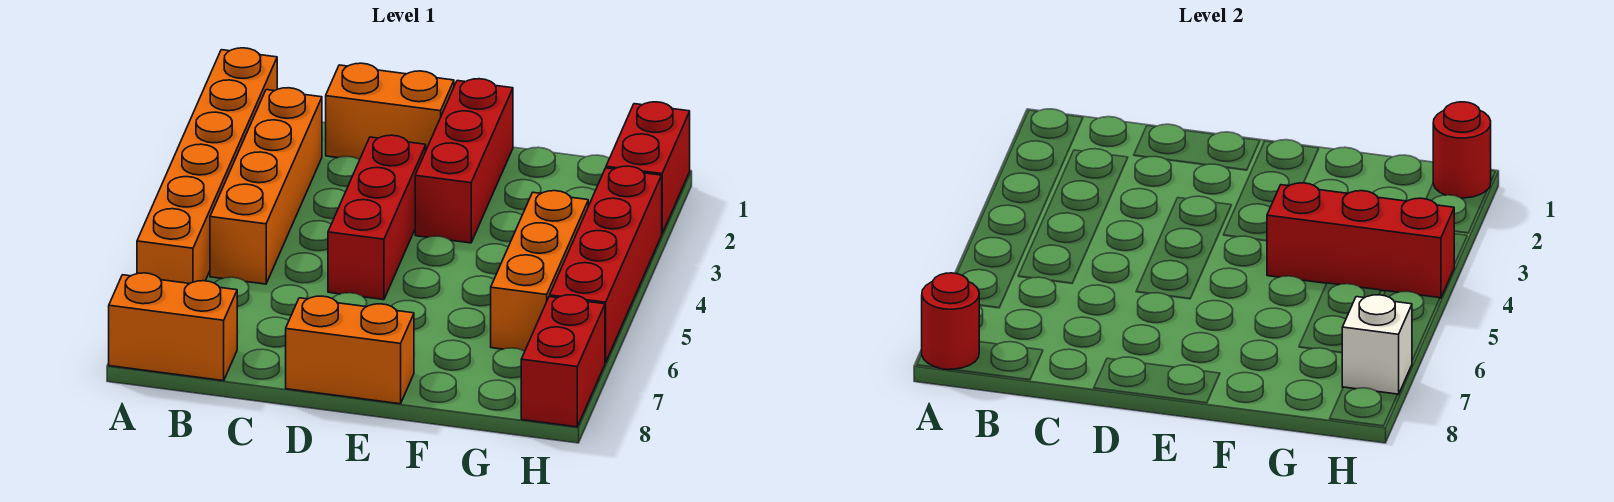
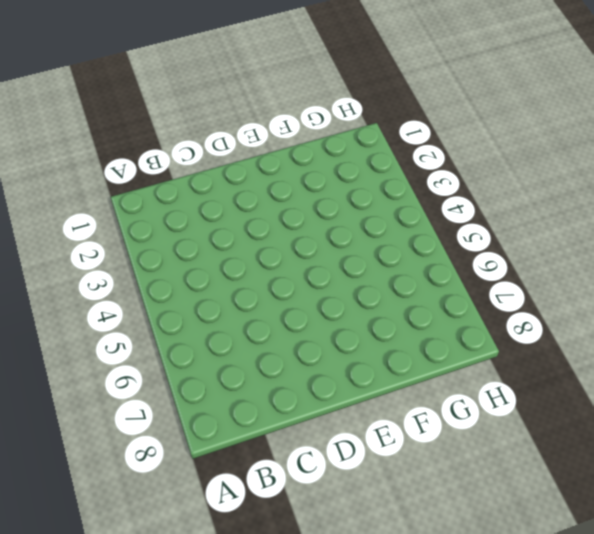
none -> orange 1x6 brick [137,48,277,284]
none -> orange 1x2 brick [109,273,237,381]
none -> orange 1x4 brick [210,88,322,284]

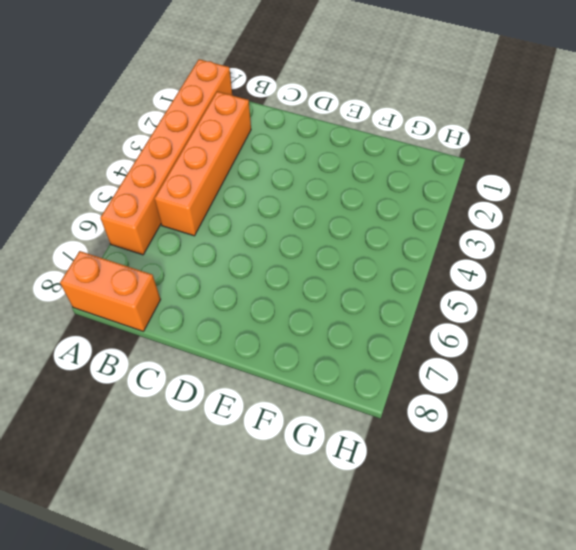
none -> orange 1x2 brick [326,63,454,160]
none -> red 1x3 brick [328,135,426,300]
none -> orange 1x2 brick [286,296,414,404]

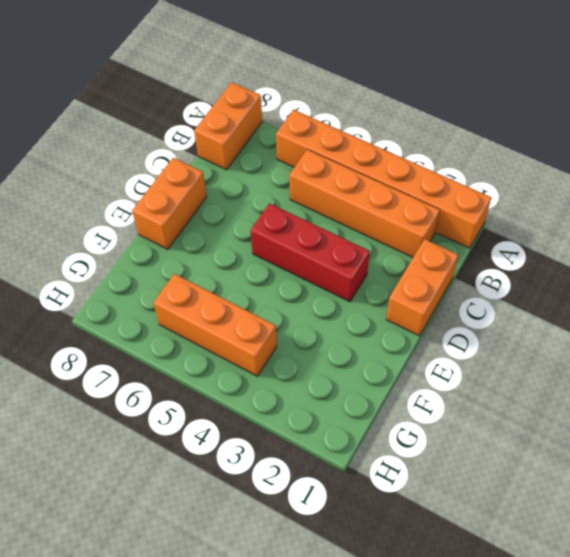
none -> red 1x3 brick [415,79,513,243]
none -> red 1x2 brick [606,102,690,233]
none -> red 1x4 brick [550,166,662,363]

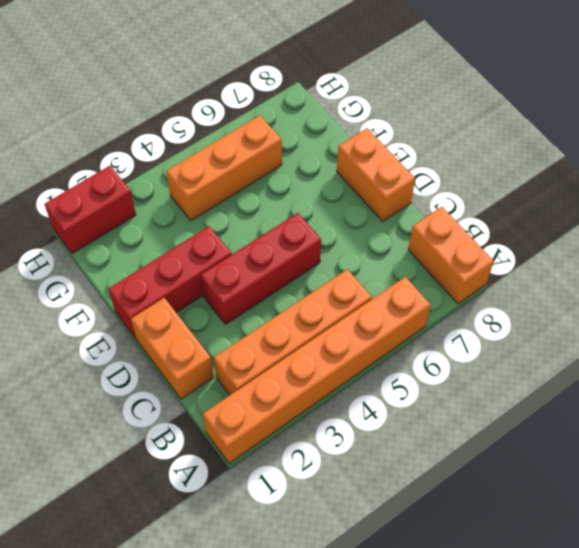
none -> red 1x4 brick [550,166,662,363]
none -> red 1x2 brick [521,295,605,427]
none -> red 1x1 round brick [922,273,979,370]

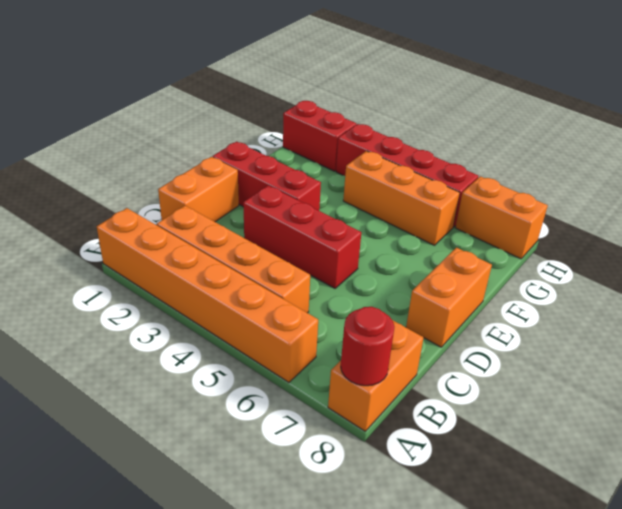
orange 1x2 brick [455,176,548,259] -> red 1x2 brick [521,295,605,427]
none -> red 1x3 brick [1267,183,1454,298]
none -> red 1x1 round brick [1433,102,1491,198]
none -> white 1x1 brick [1342,295,1412,395]

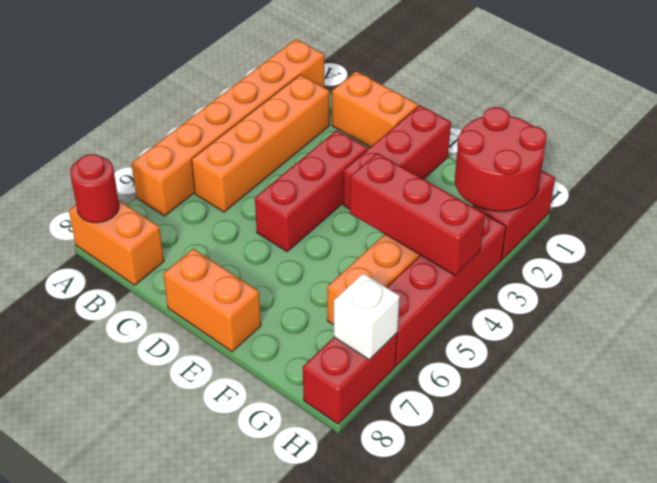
red 2x2 round brick [455,107,547,211] -> red 1x1 round brick [1433,102,1491,198]

